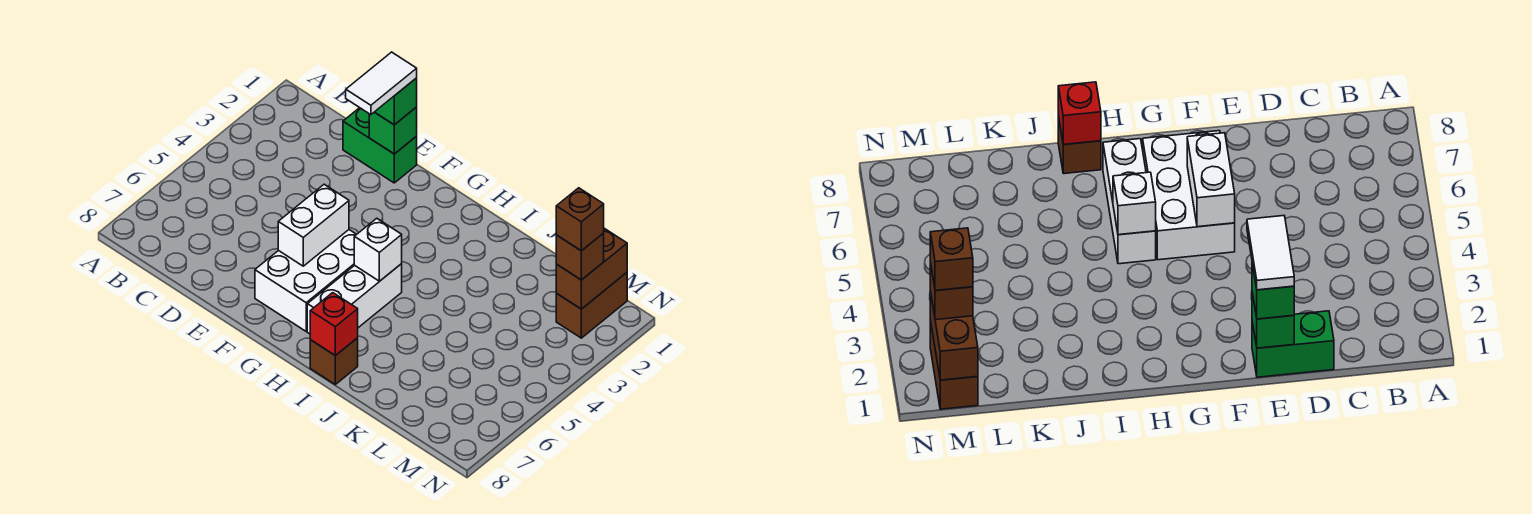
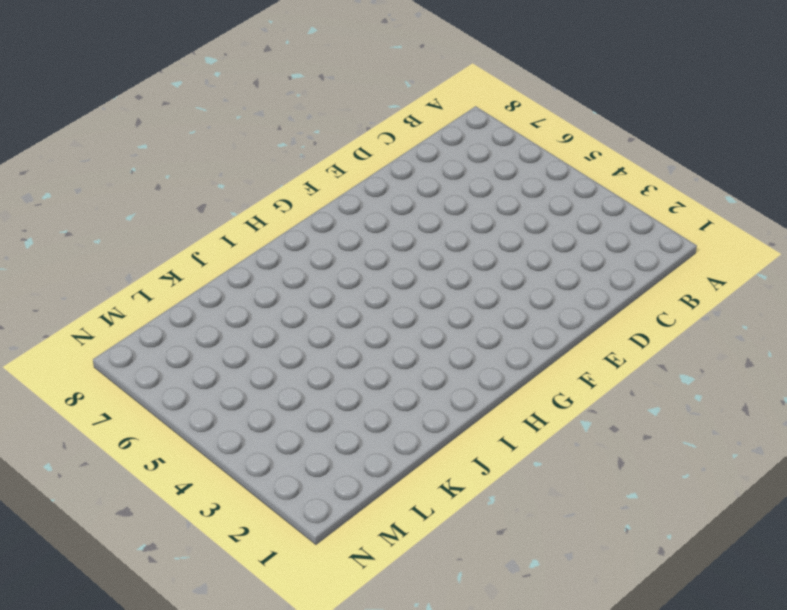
none -> green 1x2 brick [343,108,417,183]
none -> white 2x3 brick [255,230,357,331]
none -> white 1x3 brick [307,264,402,334]

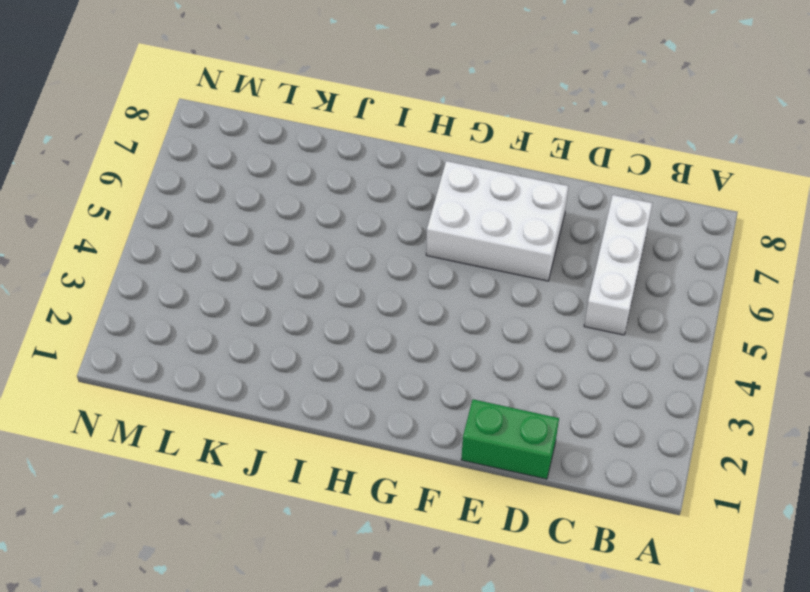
white 1x3 brick [584,195,653,335] -> white 1x3 brick moved to [307,264,402,334]
white 2x3 brick [426,161,568,281] -> white 2x3 brick turned to [255,230,357,331]
none -> brown 1x1 brick [310,338,358,384]
none -> brown 1x2 brick [556,273,627,338]
none -> green 1x1 brick [369,107,417,154]

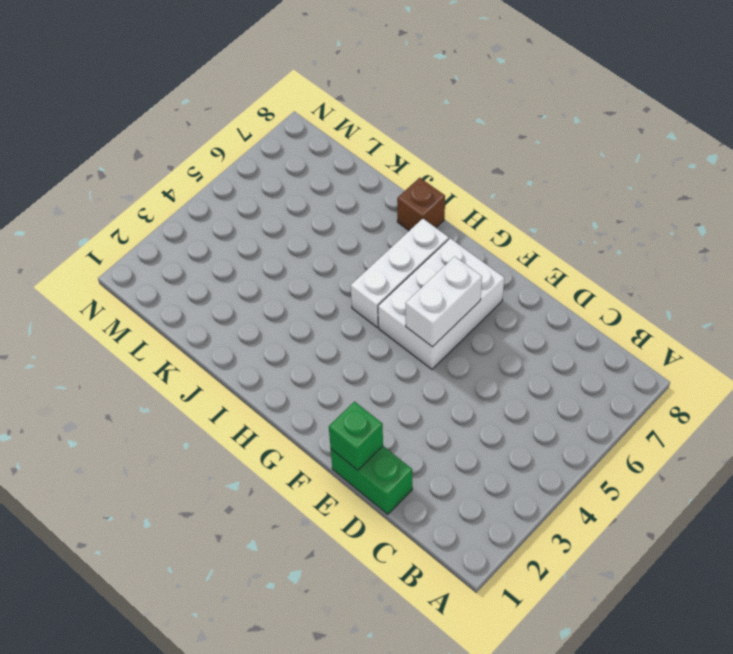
none -> brown 1x2 brick [556,273,627,338]
none -> white 1x1 brick [354,218,402,281]
none -> red 1x1 brick [310,293,358,356]

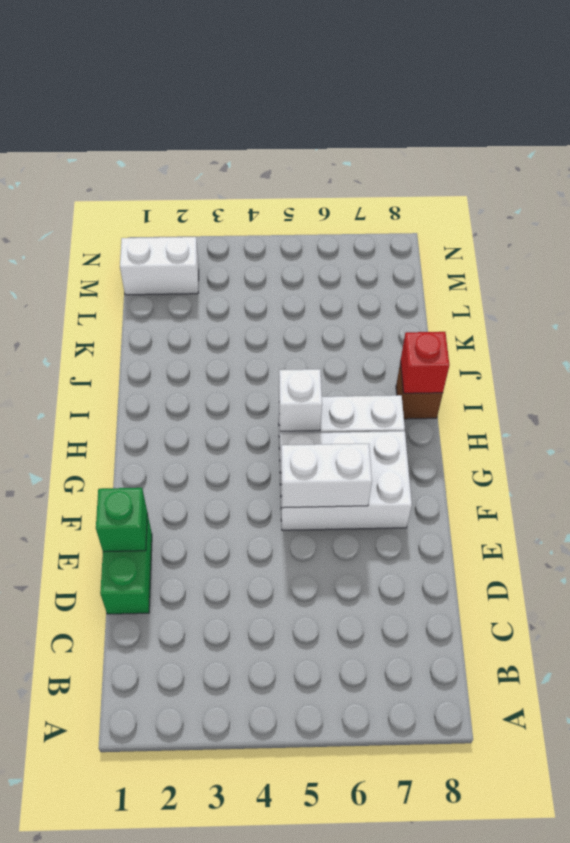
white 1x2 brick [120,237,199,295] -> brown 1x2 brick [556,273,627,338]
none -> brown 1x2 brick [556,228,627,309]
none -> green 1x1 brick [375,78,417,125]
none -> brown 1x1 brick [556,233,604,280]

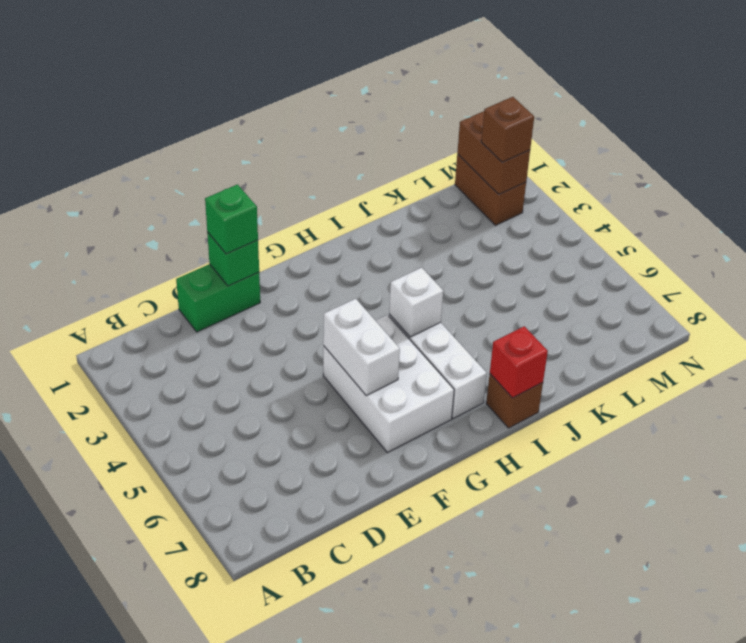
none -> white 1x2 tile [346,52,417,115]
none -> brown 1x1 brick [556,188,604,251]

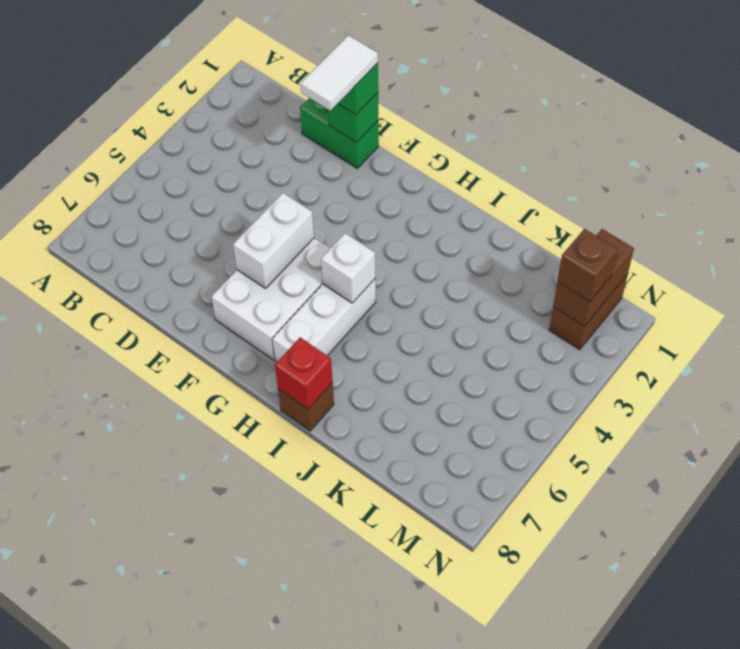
none -> brown 1x1 brick [556,188,604,251]

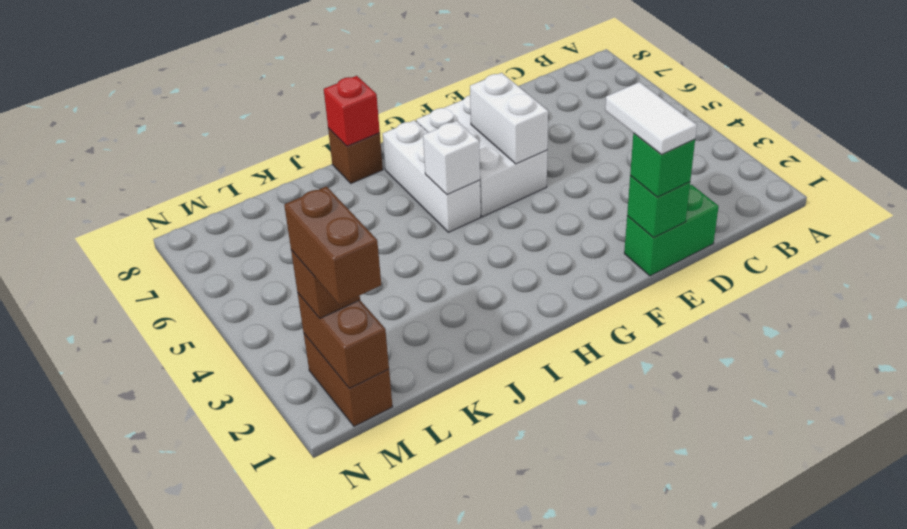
brown 1x2 brick [284,186,381,305] -> brown 1x1 brick [556,188,604,251]

